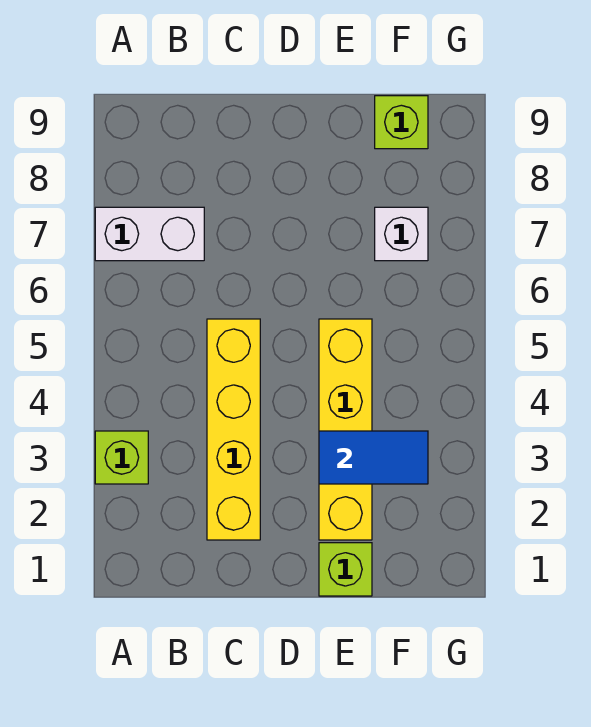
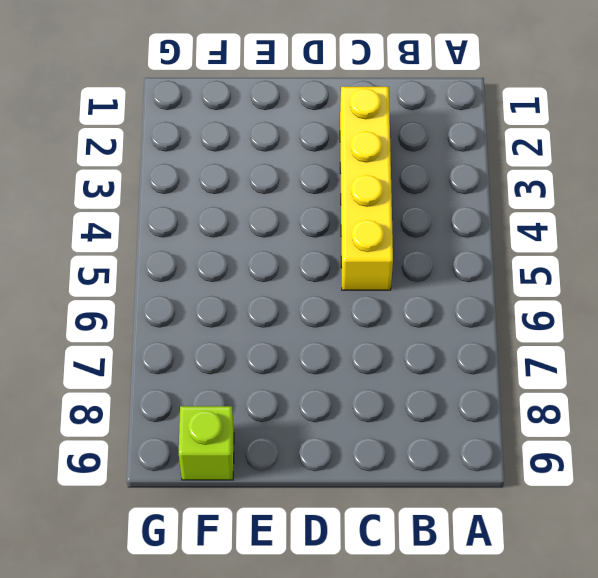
none -> lime 1x1 brick [95,431,148,484]
none -> white 1x2 brick [95,207,204,261]

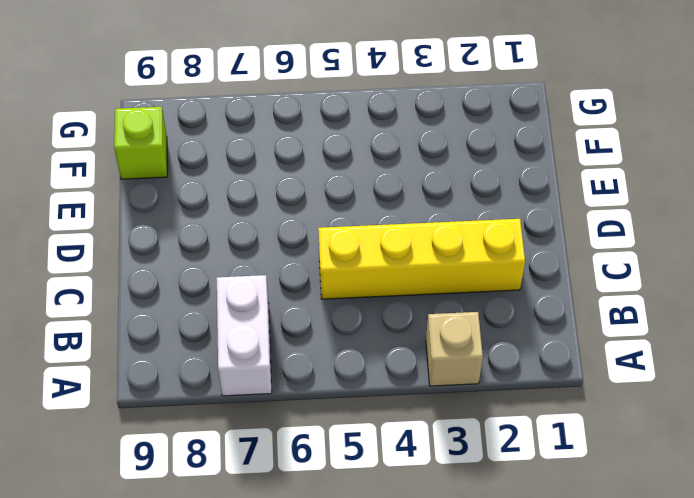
tan 1x1 brick [426,312,483,386] -> lime 1x1 brick [95,431,148,484]
none -> lime 1x1 brick [319,543,372,596]
none -> yellow 1x4 brick [319,319,372,540]

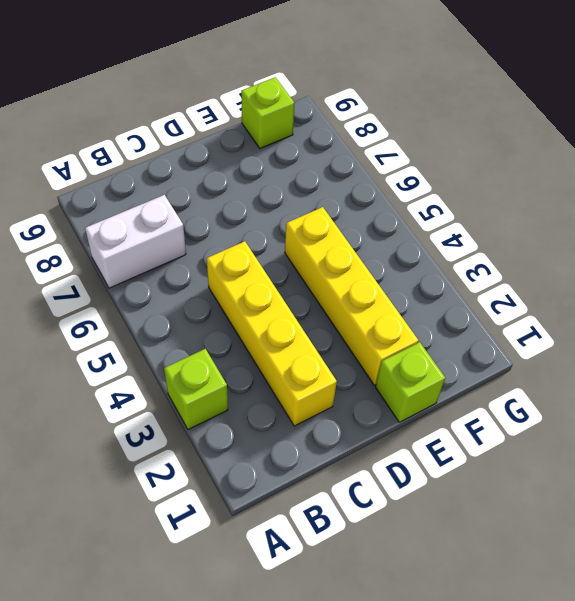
none -> white 1x1 brick [375,207,428,261]
none -> blue 1x2 tile [319,431,428,484]

